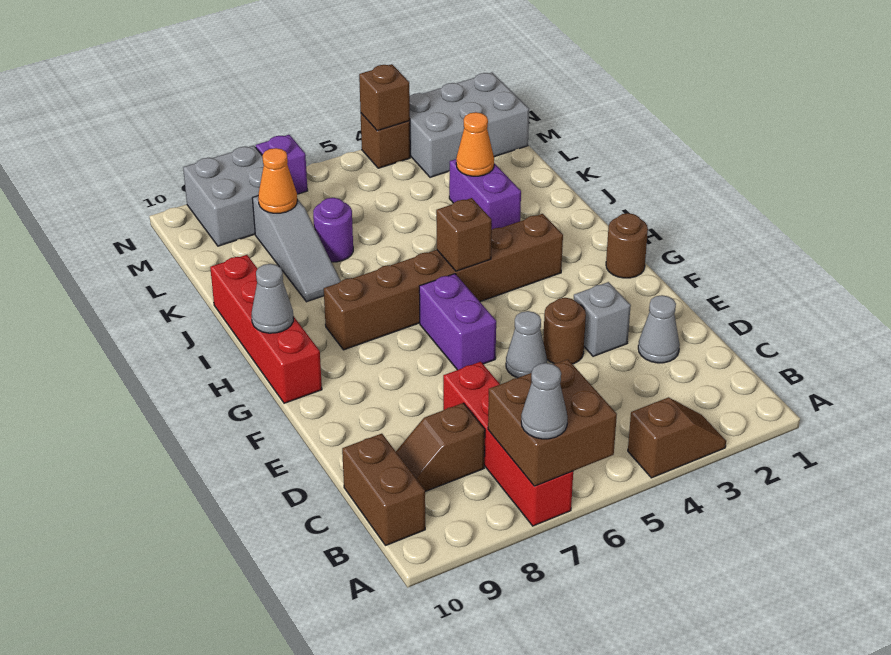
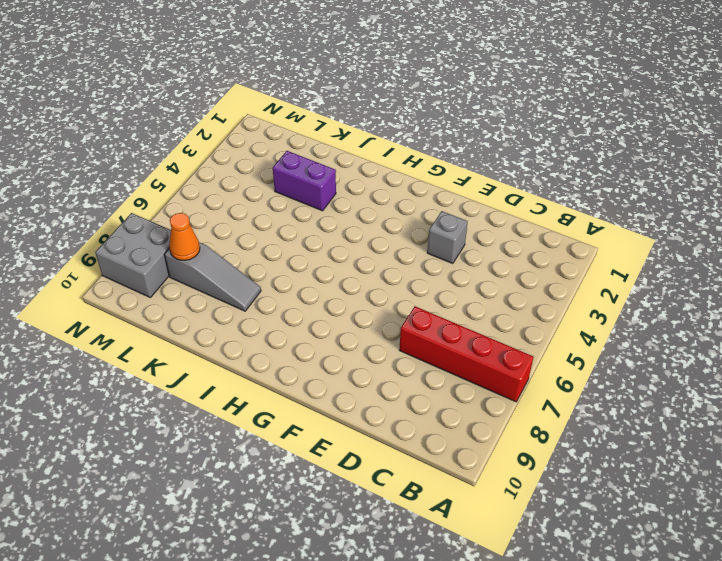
none -> brown 1x2 slope [628,397,726,478]
none -> brown 1x2 brick [342,434,425,546]
none -> brown 1x2 slope [396,403,485,492]

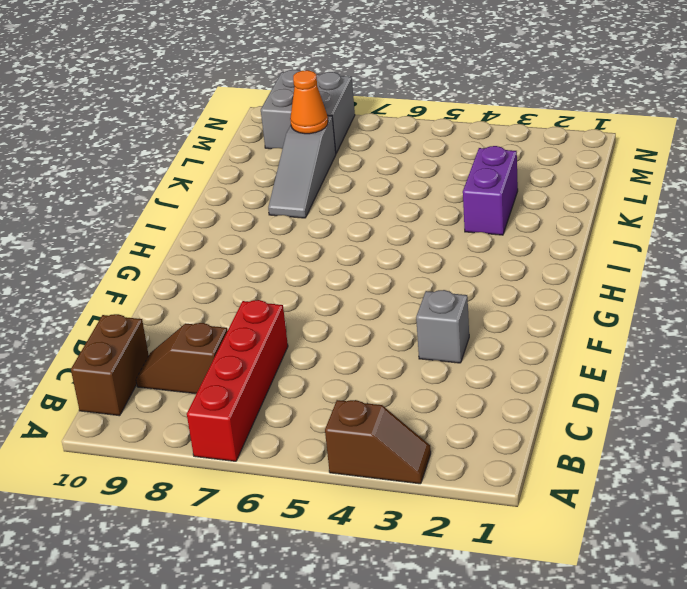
none -> grey 1x1 cone [638,295,680,363]
none -> brown 1x1 round brick [543,298,586,364]
none -> grey 1x1 cone [506,311,547,378]

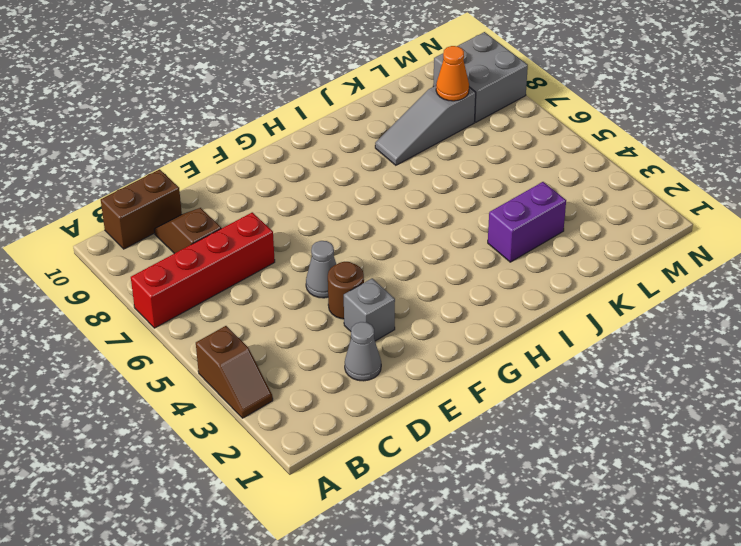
none -> purple 1x2 brick [419,274,496,370]
none -> brown 1x1 round brick [606,213,648,278]
none -> red 1x4 brick [210,255,322,403]

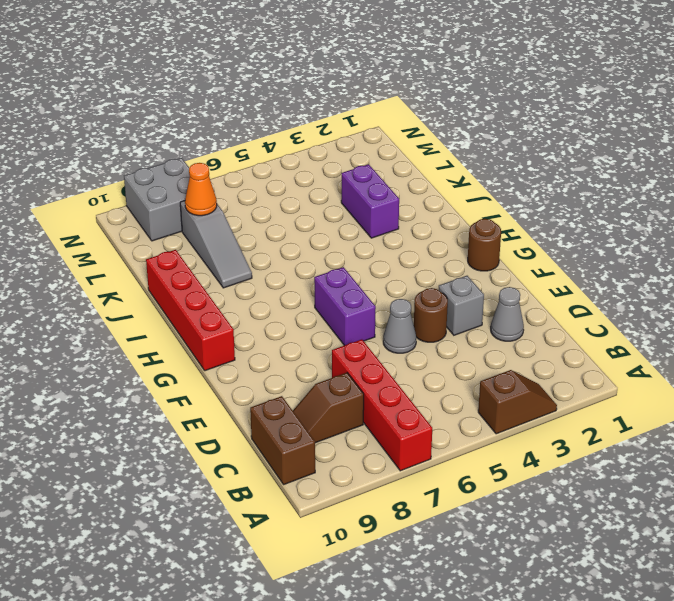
none -> brown 1x6 brick [324,214,563,350]
none -> purple 1x1 round brick [313,198,353,262]
none -> grey 2x3 brick [410,73,529,177]

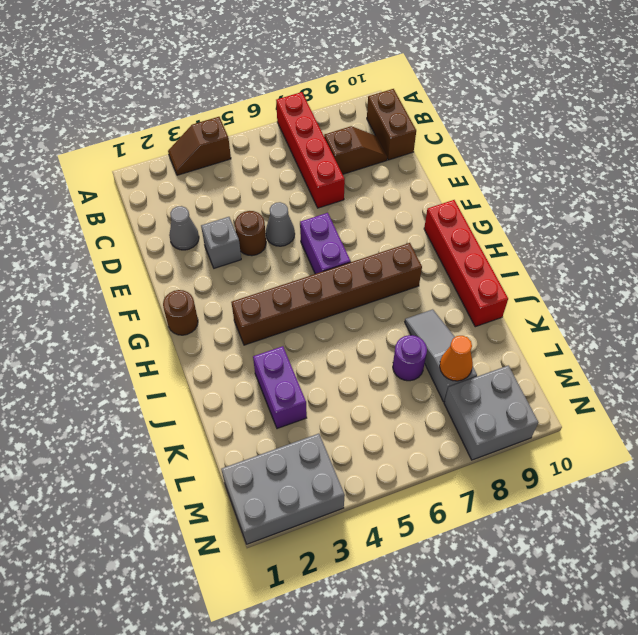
none -> brown 1x1 brick [361,113,410,168]
none -> purple 1x1 brick [256,135,308,194]
none -> brown 2x2 brick [488,359,617,486]

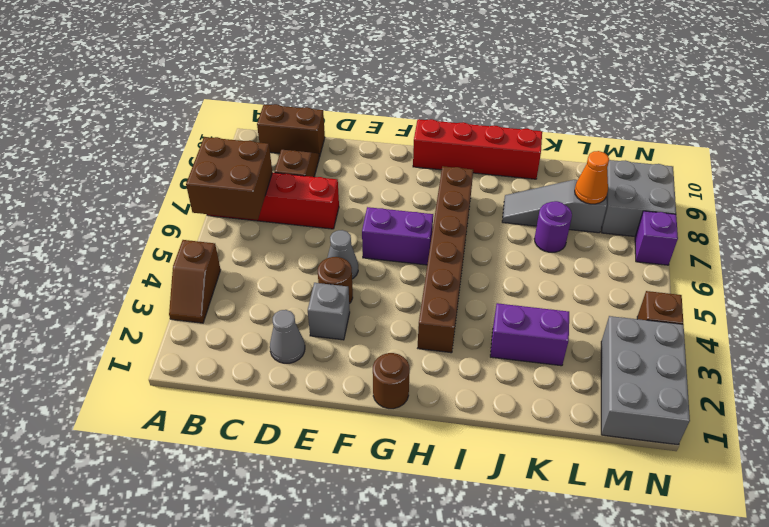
none -> brown 1x1 brick [436,198,492,271]
none -> grey 1x1 cone [251,264,293,333]
none -> orange 1x1 cone [456,112,494,176]

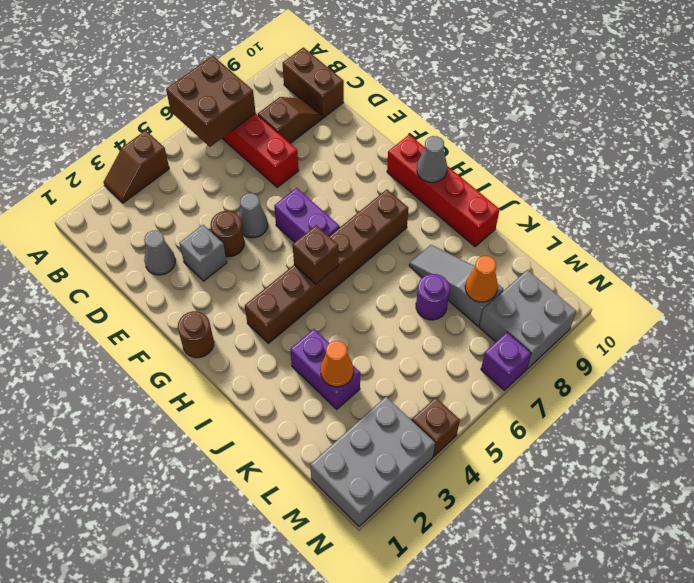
none -> brown 1x1 brick [359,64,410,131]
none -> grey 1x1 cone [521,363,567,439]

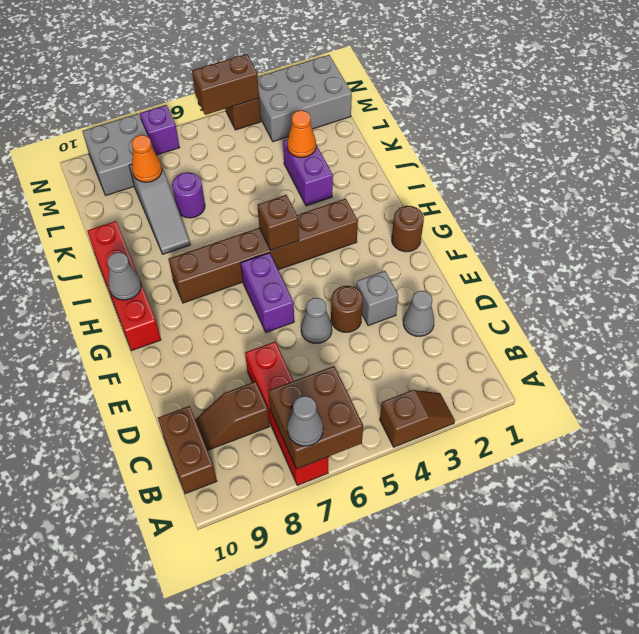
brown 1x2 brick [192,54,259,115] -> brown 1x1 brick [359,64,410,131]

